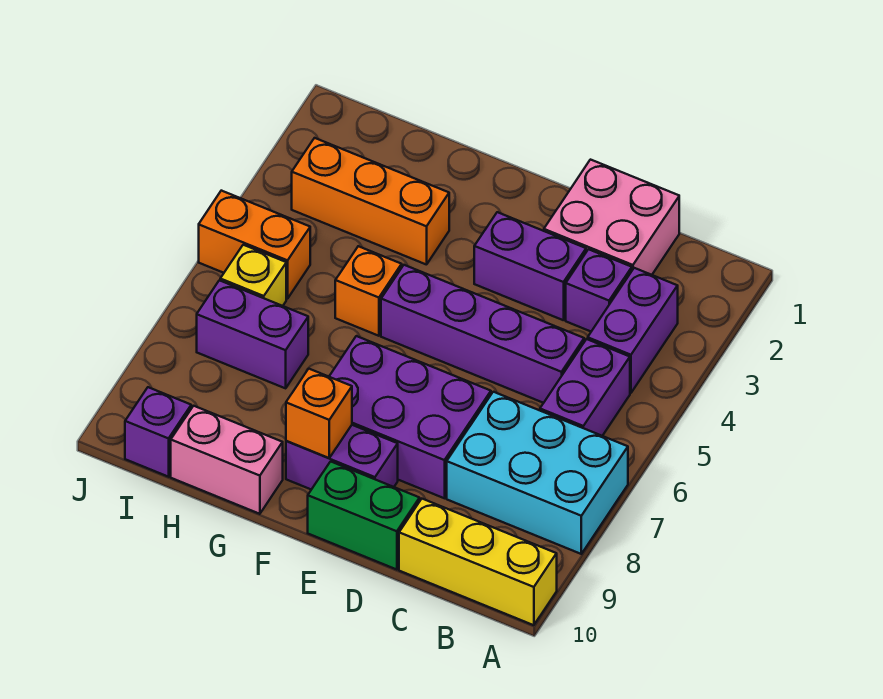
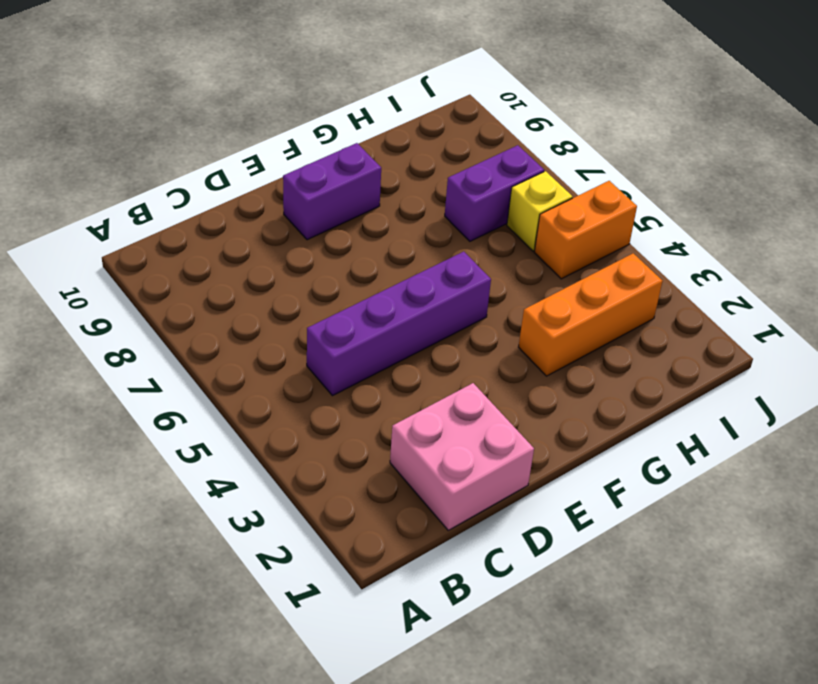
none -> cyan 2x3 brick [447,392,628,554]
none -> yellow 1x3 brick [399,499,557,625]
none -> purple 1x2 brick [588,268,678,393]

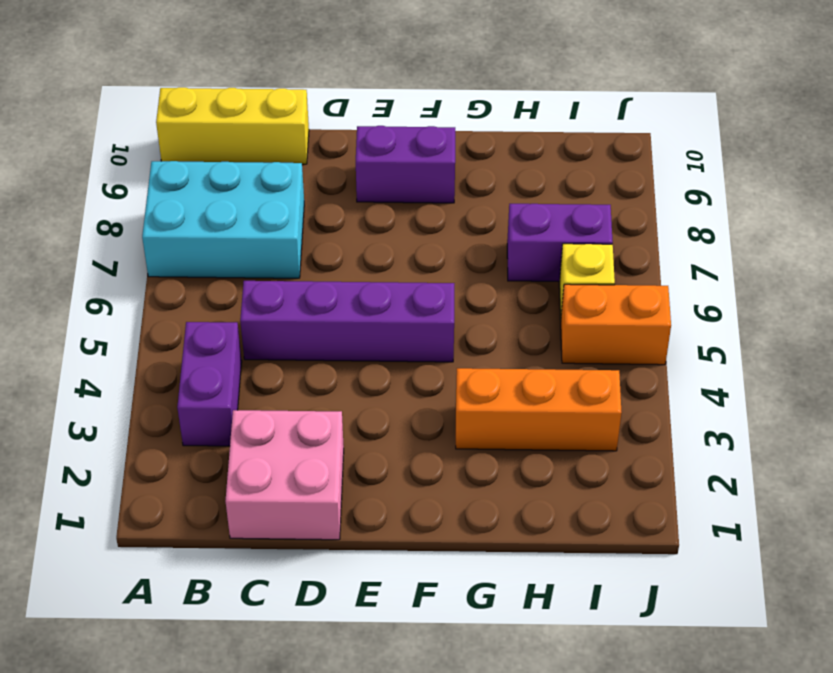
none -> purple 1x2 brick [540,339,630,436]
none -> purple 1x1 brick [566,249,632,331]
none -> purple 1x2 brick [474,212,586,320]

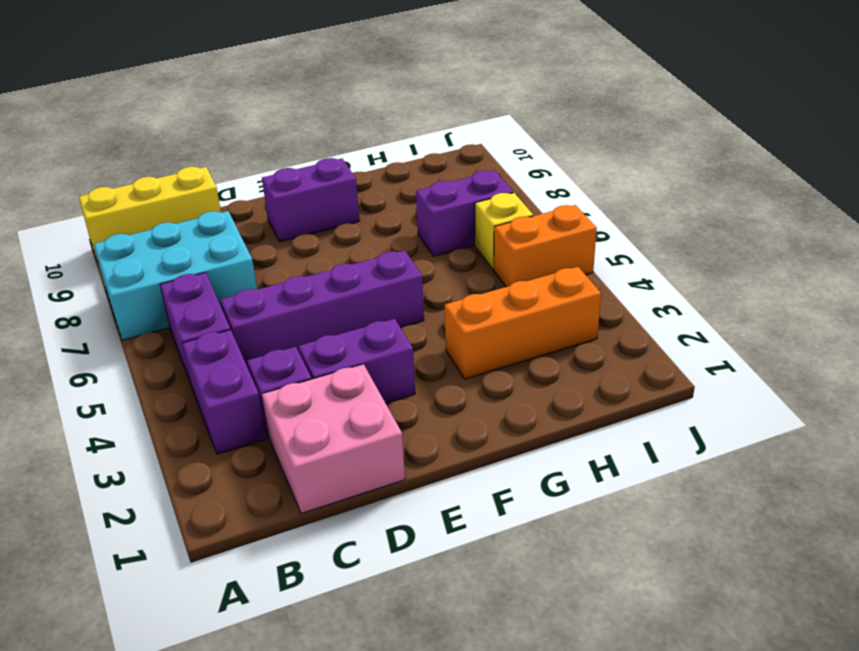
none -> purple 2x3 brick [329,336,491,498]
none -> green 1x2 brick [308,461,420,570]
none -> orange 1x1 brick [335,246,402,336]

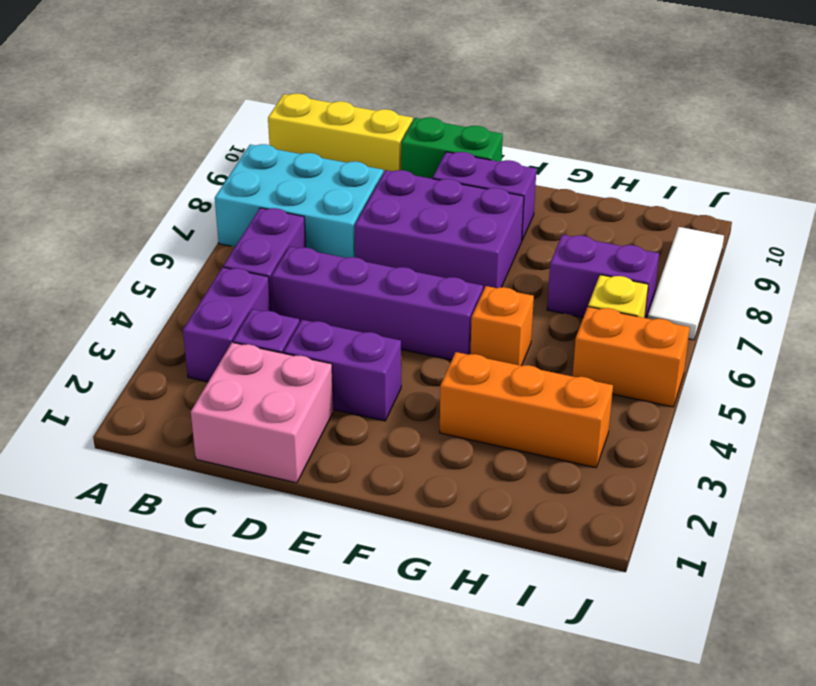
white 1x3 tile [648,227,724,340] -> none
none -> pink 1x2 brick [171,406,283,514]
none -> purple 1x1 brick [125,387,191,477]
none -> orange 1x1 brick [286,369,352,458]

